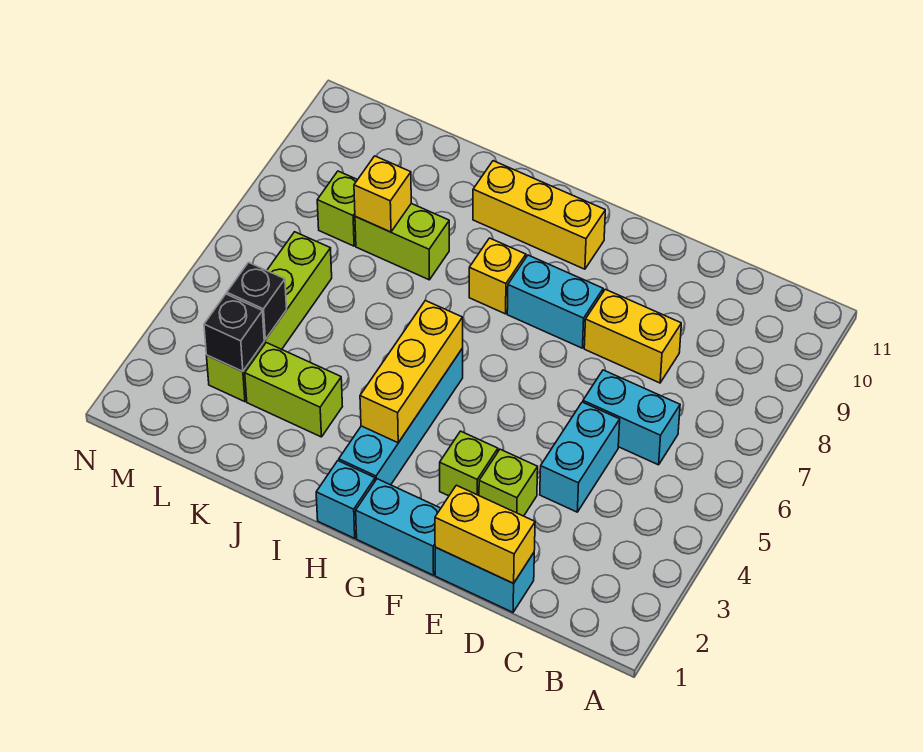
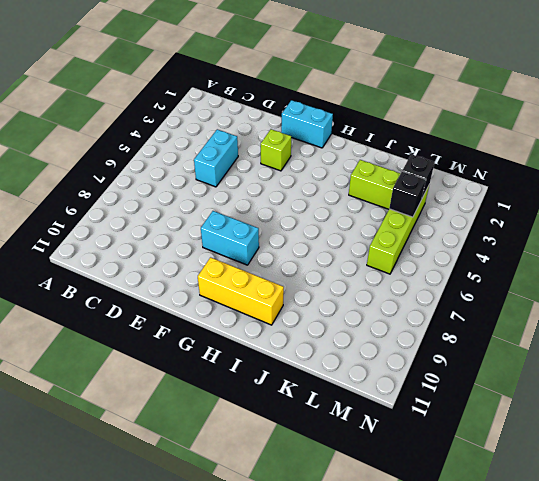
none -> cyan 1x2 brick [583,370,680,465]
none -> cyan 1x2 brick [435,547,534,612]
none -> yellow 1x2 brick [584,289,681,383]

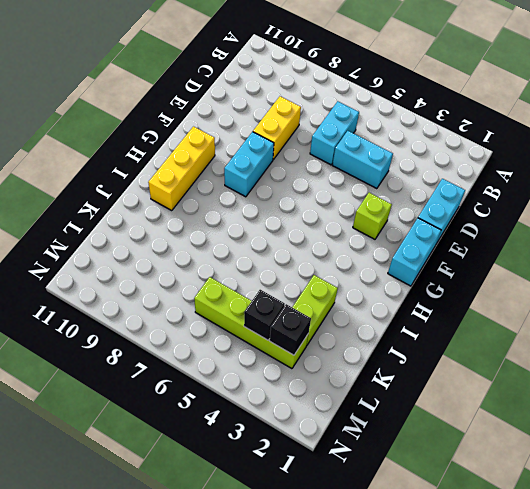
none -> lime 1x1 brick [479,449,538,516]
none -> cyan 1x1 brick [316,461,375,538]
none -> cyan 1x4 brick [339,348,463,485]

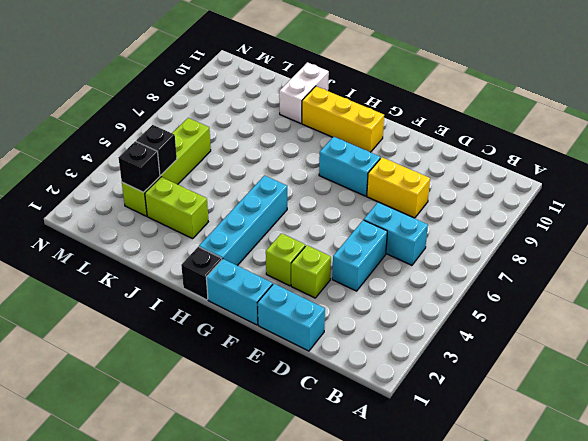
black 1x1 brick [181,247,222,300] -> cyan 1x1 brick [316,461,375,538]
white 1x2 brick [279,62,329,124] -> none
none -> yellow 1x1 brick [469,238,526,314]
none -> lime 1x2 brick [355,204,449,280]
none -> lime 1x1 brick [317,171,357,246]

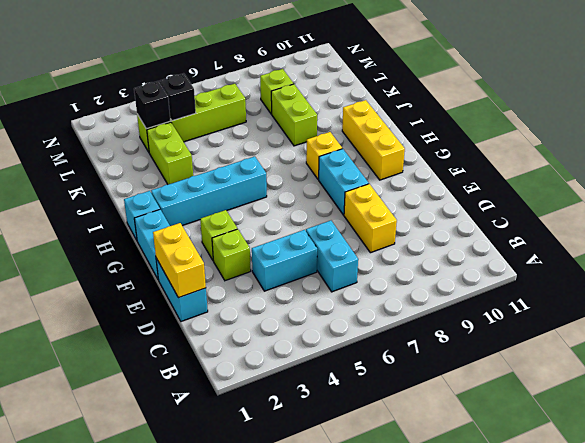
none -> yellow 1x3 brick [360,300,463,443]
none -> yellow 1x1 brick [354,156,411,232]

